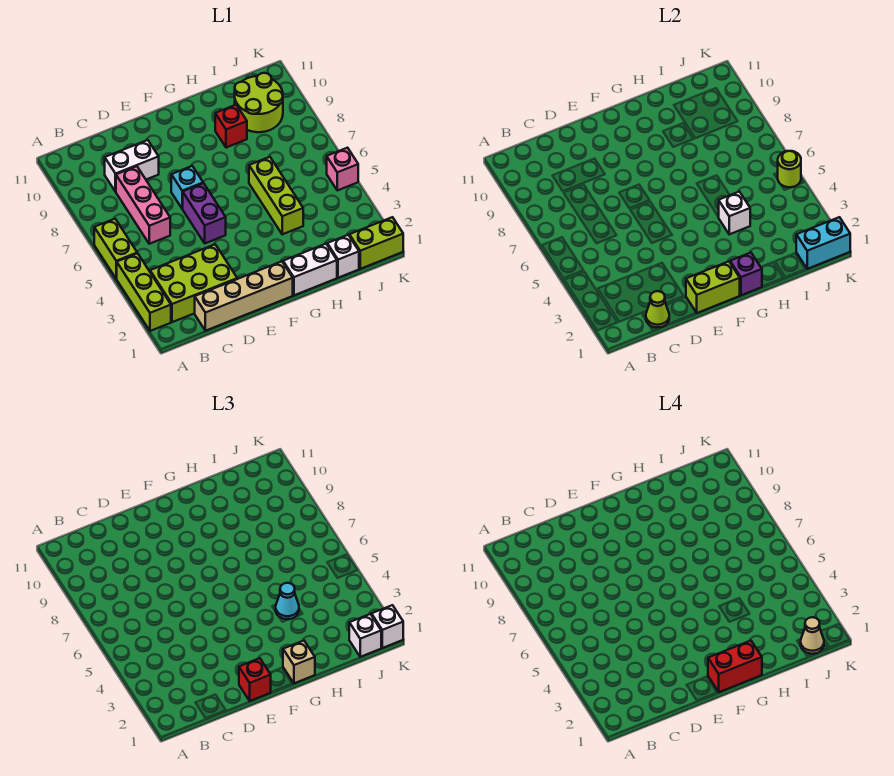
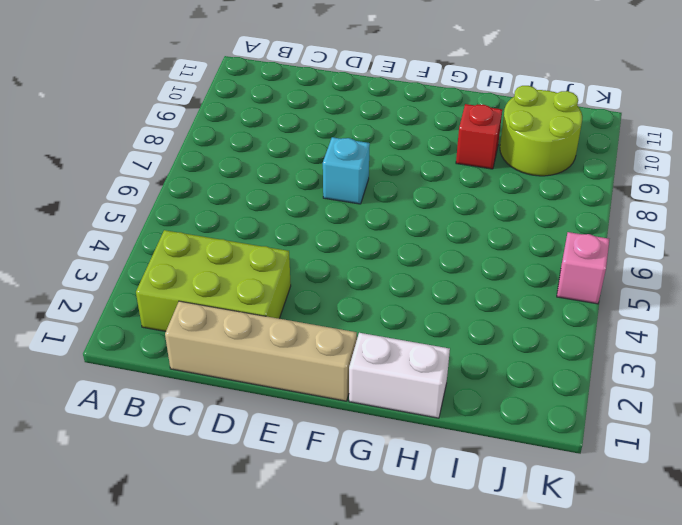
none -> lime 1x3 brick [117,253,171,331]
none -> lime 1x2 brick [94,219,137,279]
none -> pink 1x3 brick [116,166,170,244]

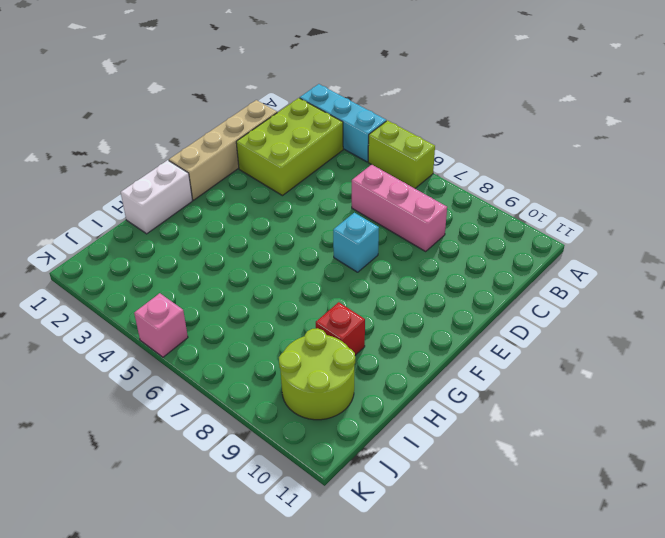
cyan 1x3 brick [300,84,386,162] -> lime 1x3 brick [117,253,171,331]
none -> white 1x2 brick [105,140,159,192]
none -> purple 1x2 brick [183,183,226,243]
none -> lime 1x3 brick [249,157,303,234]

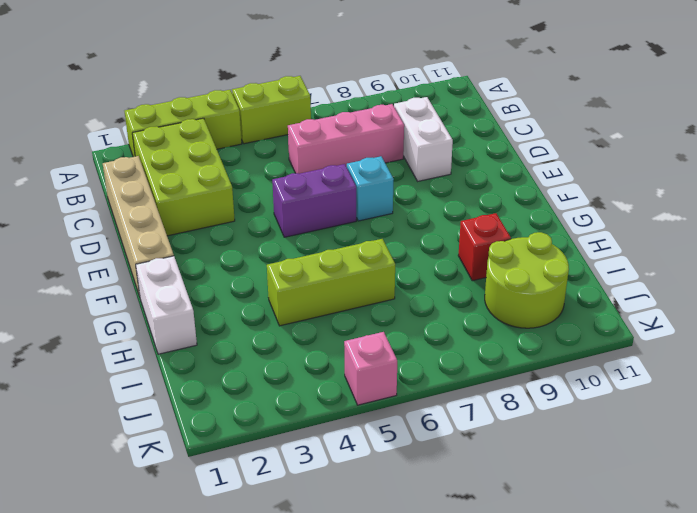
none -> white 1x1 brick [327,235,359,278]
none -> lime 1x2 brick [349,217,403,269]
none -> lime 1x1 cone [646,291,669,328]

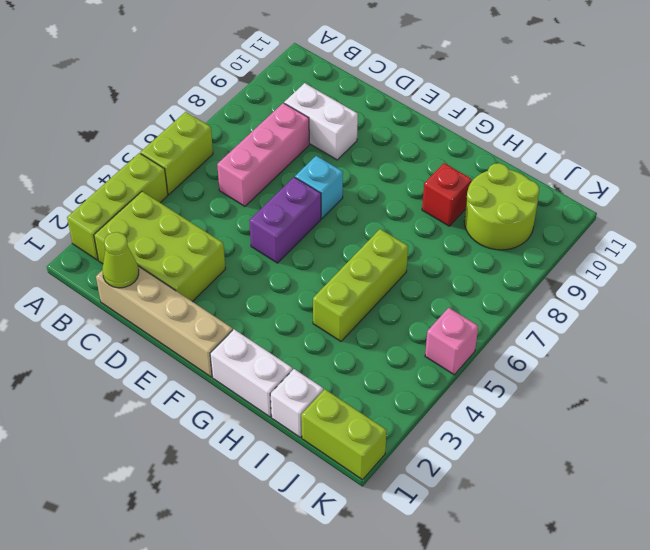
none -> lime 1x2 brick [686,261,740,313]
none -> purple 1x1 brick [730,253,762,295]
none -> white 1x1 brick [719,192,750,234]

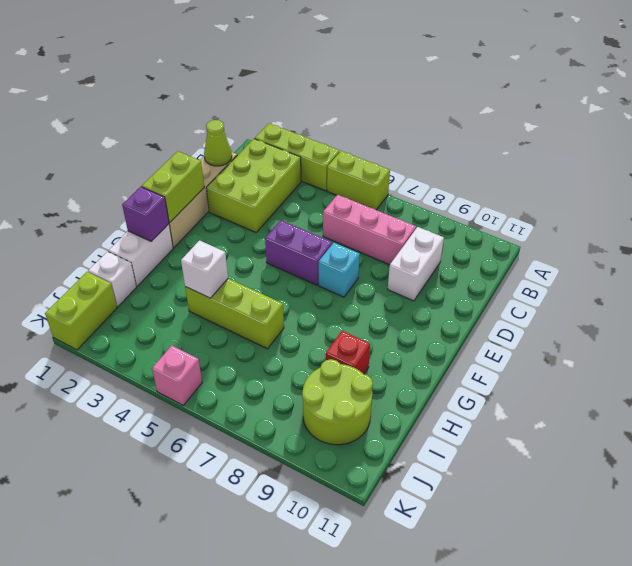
none -> cyan 1x2 brick [796,217,850,269]
none -> lime 1x1 round brick [778,151,801,187]
none -> red 1x1 brick [239,658,271,701]

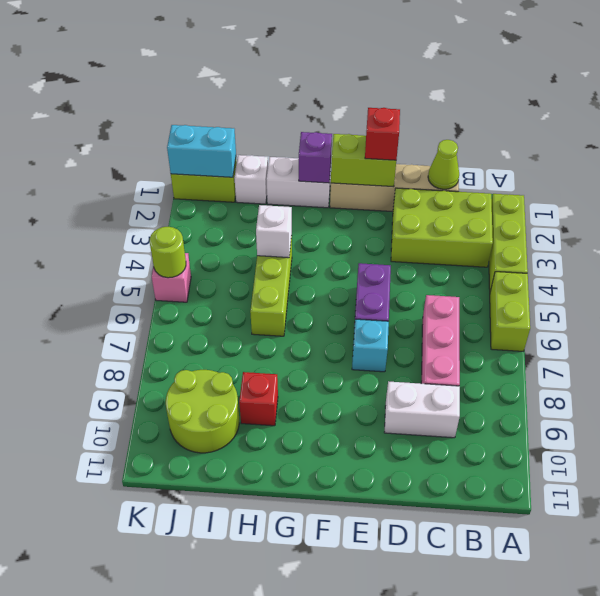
none -> tan 1x1 brick [283,641,315,683]
none -> cyan 1x1 cone [276,583,299,619]
none -> white 1x1 brick [349,614,381,657]

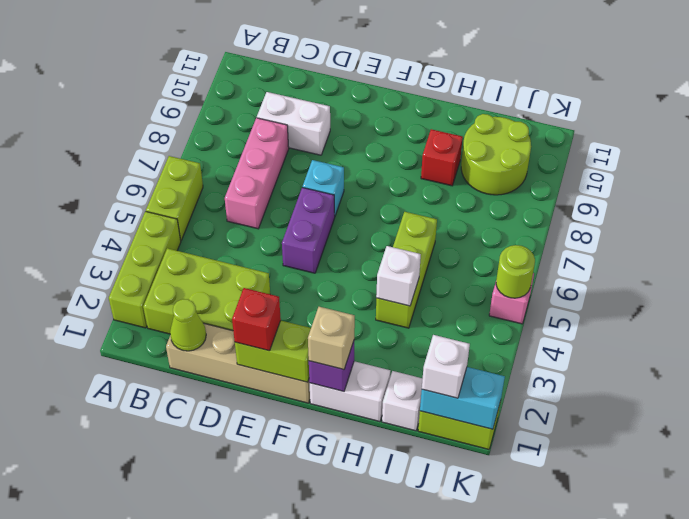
none -> cyan 1x1 cone [276,583,299,619]
none -> white 1x1 brick [372,605,403,648]
none -> red 1x2 brick [708,641,762,692]

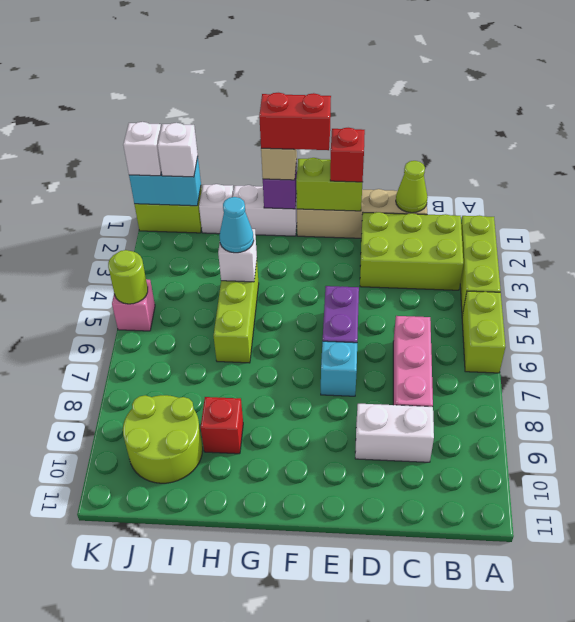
none -> tan 1x1 cone [801,617,824,654]

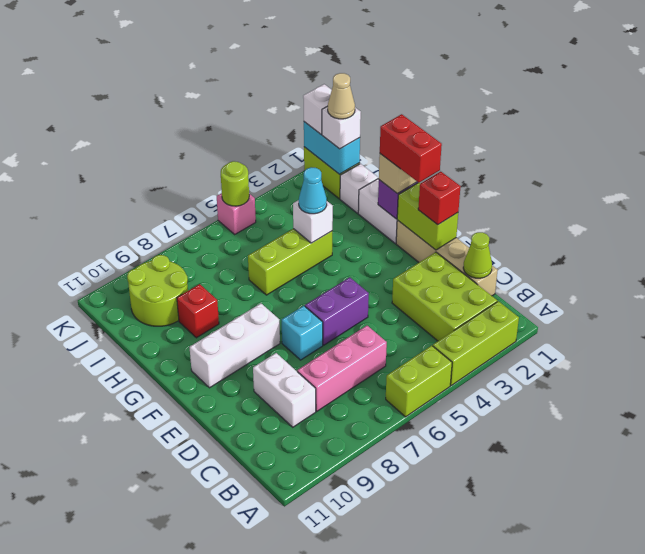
white 1x3 brick [190,303,280,388] -> none

